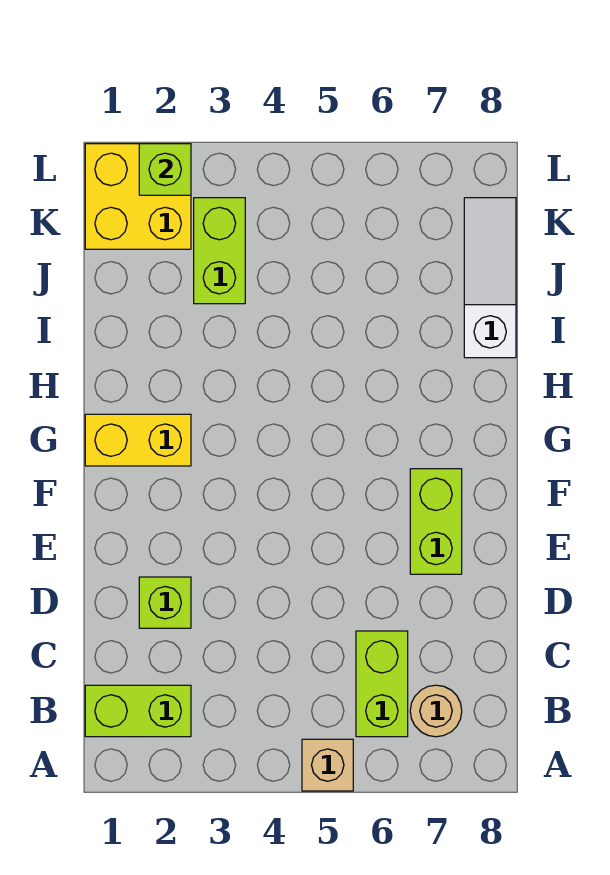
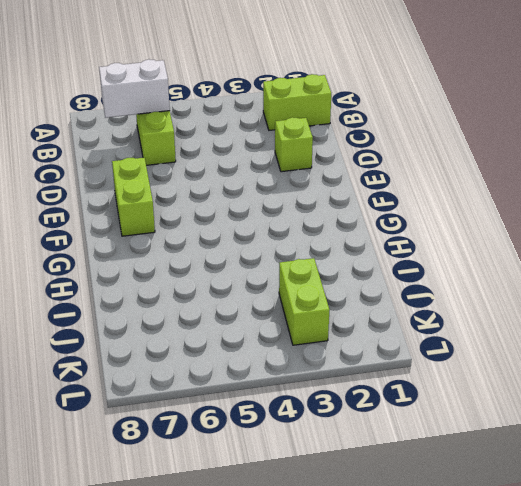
white 1x2 brick [99,59,170,118] -> none
none -> tan 1x1 brick [302,739,353,791]
none -> tan 1x1 round brick [410,685,462,737]

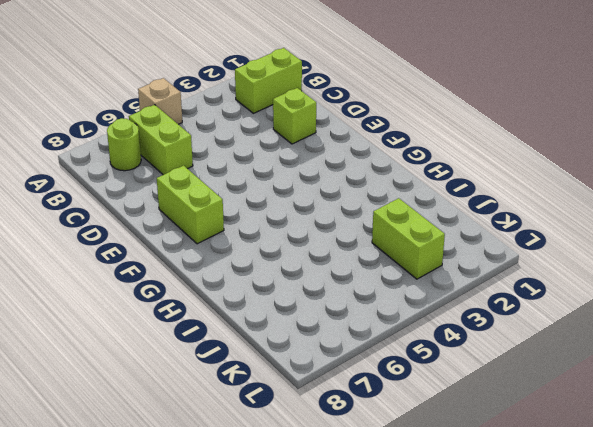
lime 1x1 round brick [107,118,141,171] -> tan 1x1 round brick [410,685,462,737]
none -> yellow 1x2 brick [85,414,191,466]
none -> white 1x3 slope [464,198,516,358]

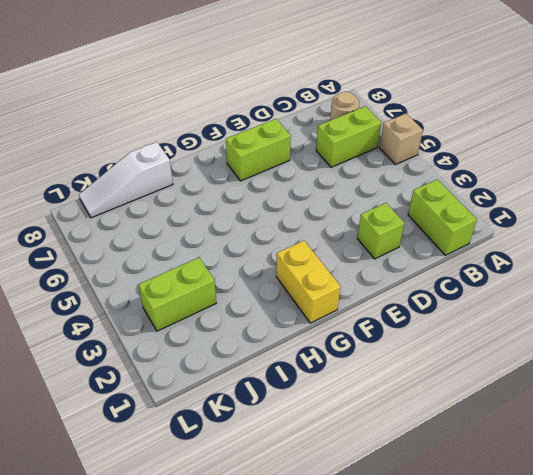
none -> yellow 2x2 brick [85,144,191,249]
none -> lime 1x1 brick [139,144,191,195]

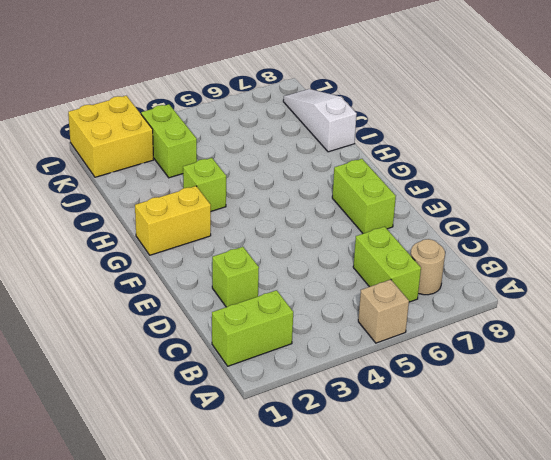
lime 1x1 brick [183,158,226,211] -> lime 1x1 brick moved to [139,144,191,195]

